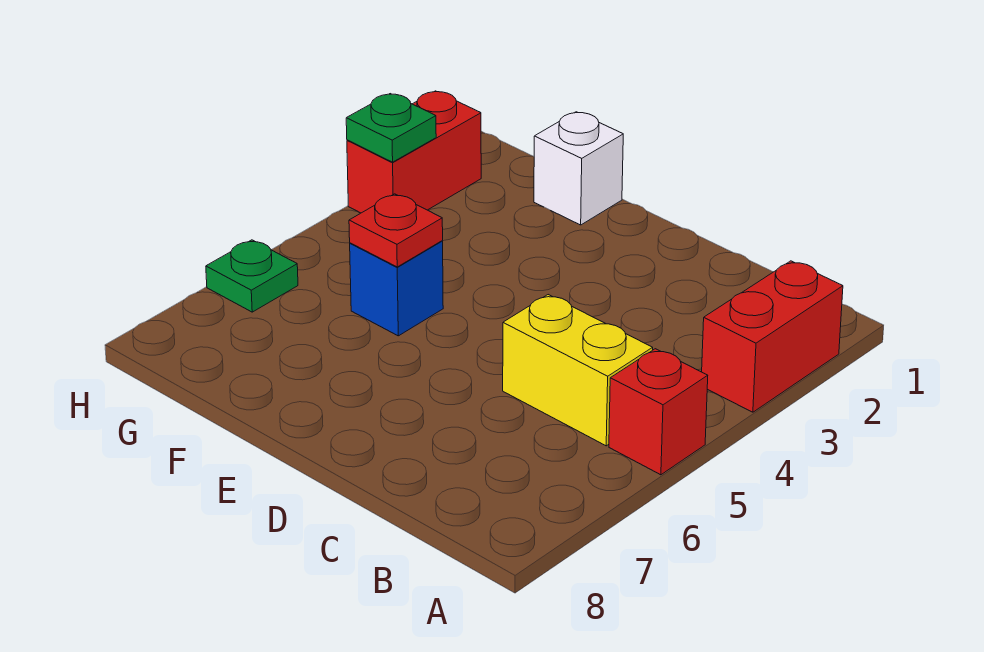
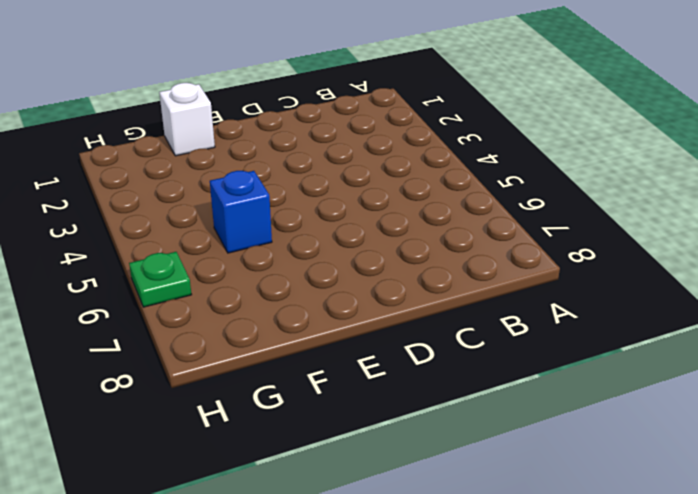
none -> red 1x2 brick [702,261,843,412]
none -> red 1x1 brick [609,349,708,475]

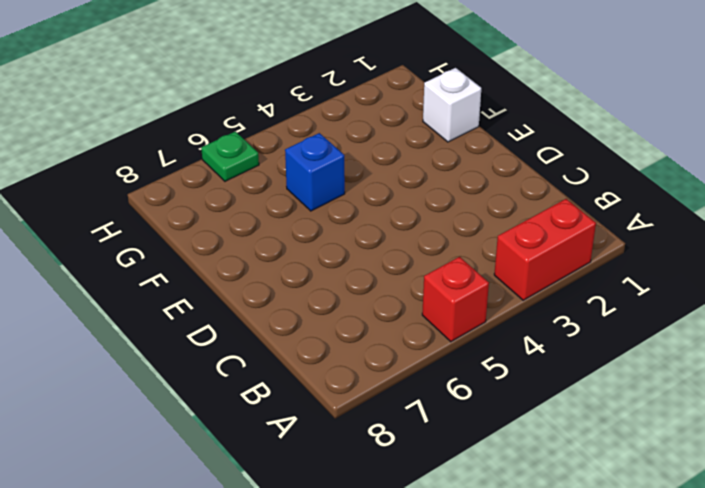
none -> yellow 1x2 brick [503,295,653,446]
none -> red 1x2 brick [347,91,481,213]

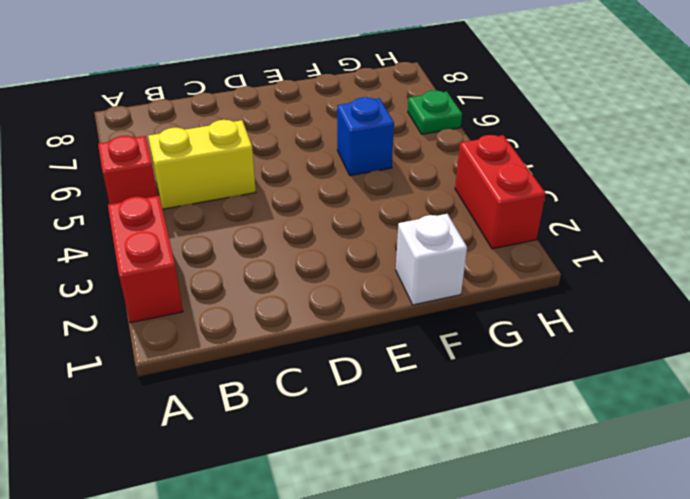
none -> red 1x1 plate [349,194,443,267]
none -> green 1x1 plate [346,94,436,162]

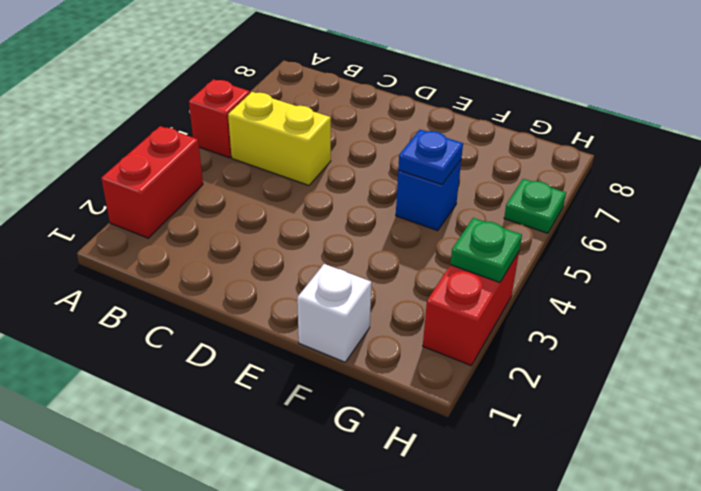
blue 1x1 plate [398,130,463,185] -> red 1x1 plate [349,194,443,267]

